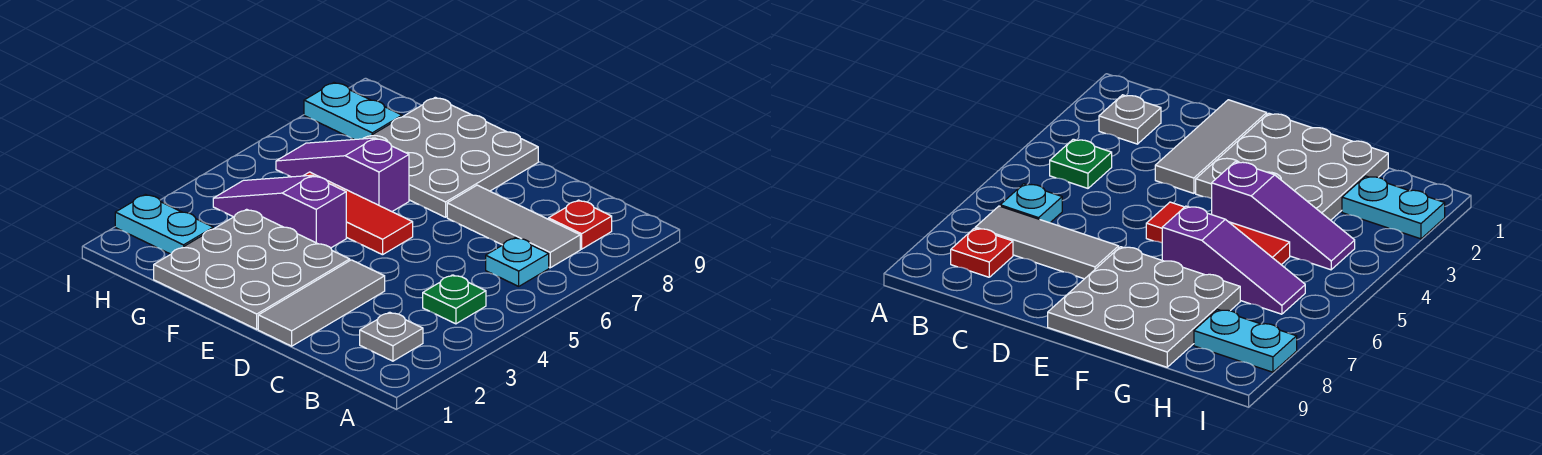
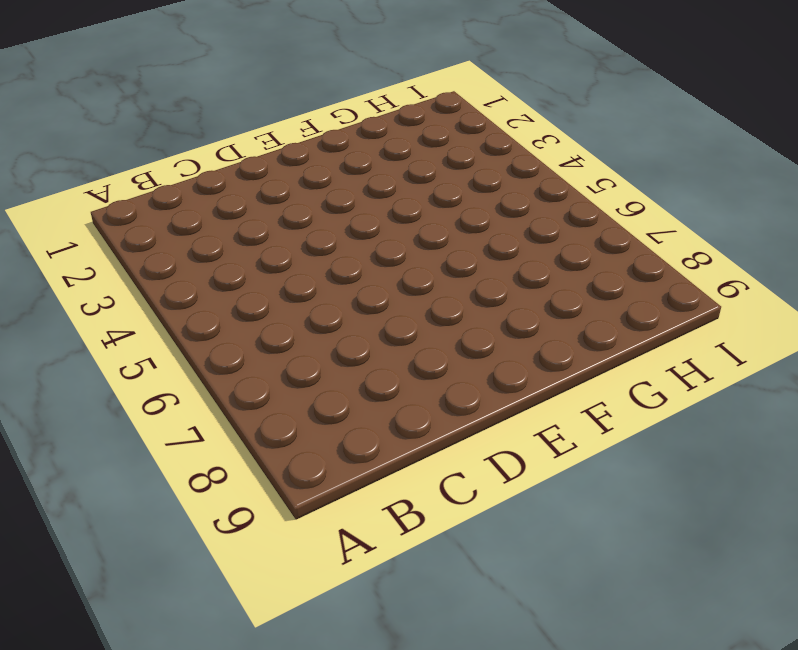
none -> grey 1x1 plate [360,312,423,361]
none -> green 1x1 plate [423,275,486,324]
none -> cyan 1x1 plate [486,238,549,286]

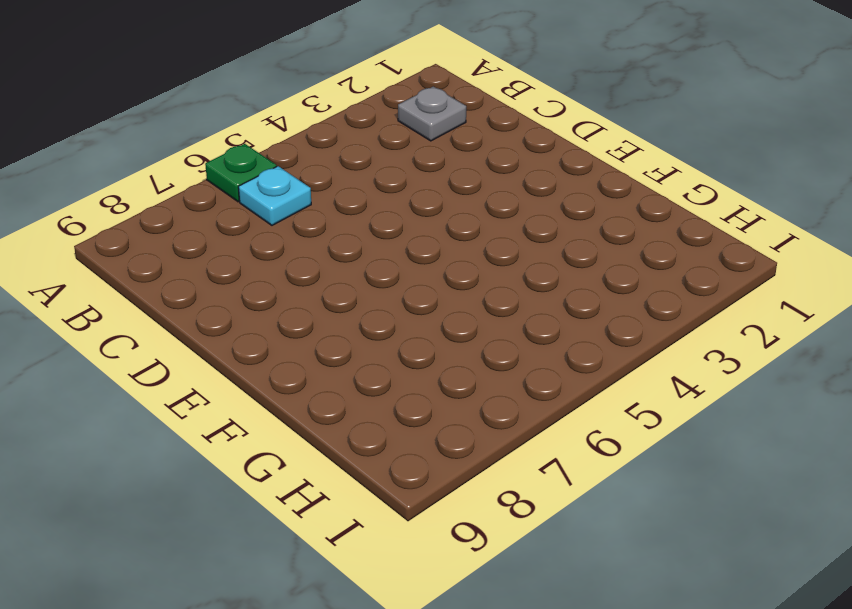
green 1x1 plate [205,144,277,202] -> green 1x1 plate moved to [423,275,486,324]
none -> grey 1x3 tile [447,185,580,268]
none -> red 1x1 plate [548,200,612,249]
none -> grey 1x3 tile [258,260,385,346]

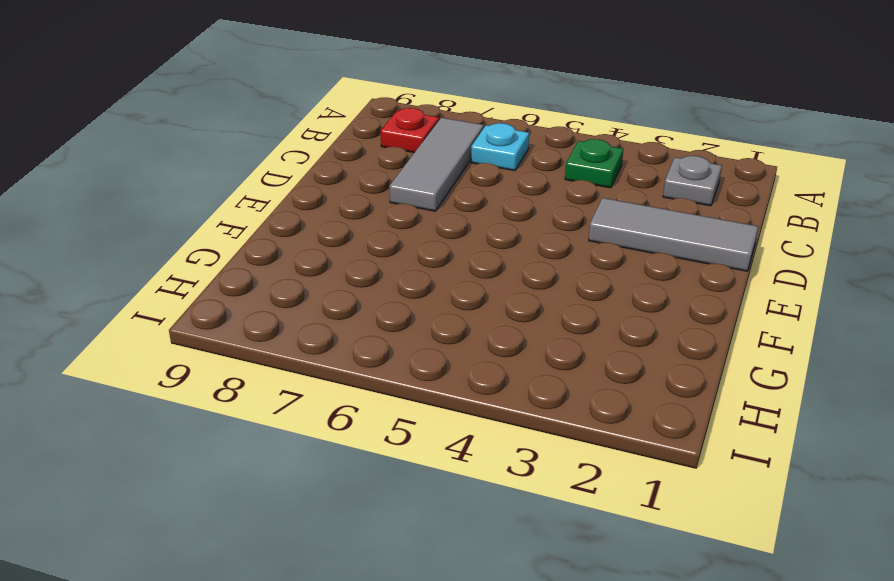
none -> grey 3x3 plate [154,209,350,329]
none -> red 1x3 tile [304,172,413,255]
none -> grey 3x3 plate [363,97,538,217]

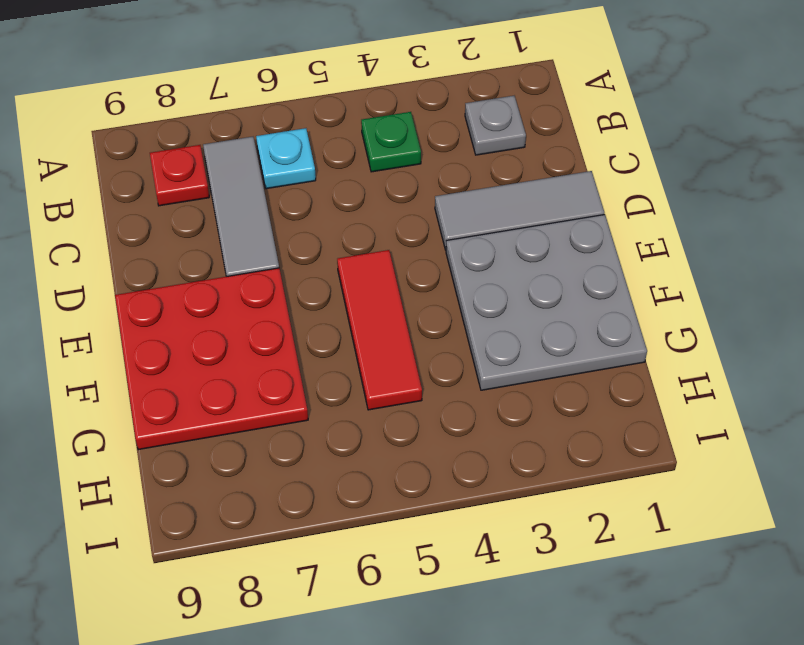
red 3x3 plate [115,268,308,450] -> grey 3x3 plate [363,97,538,217]
none -> purple 1x3 slope [213,175,346,248]
none -> purple 1x3 slope [276,138,409,212]
none -> cyan 1x2 plate [115,194,213,254]

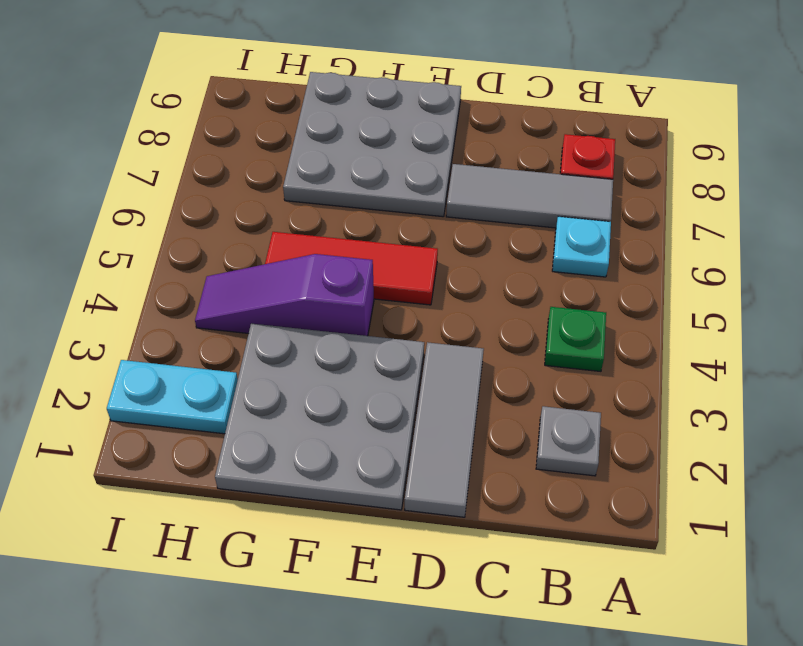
none -> purple 1x3 slope [276,138,409,212]
none -> cyan 1x2 plate [304,83,402,140]

